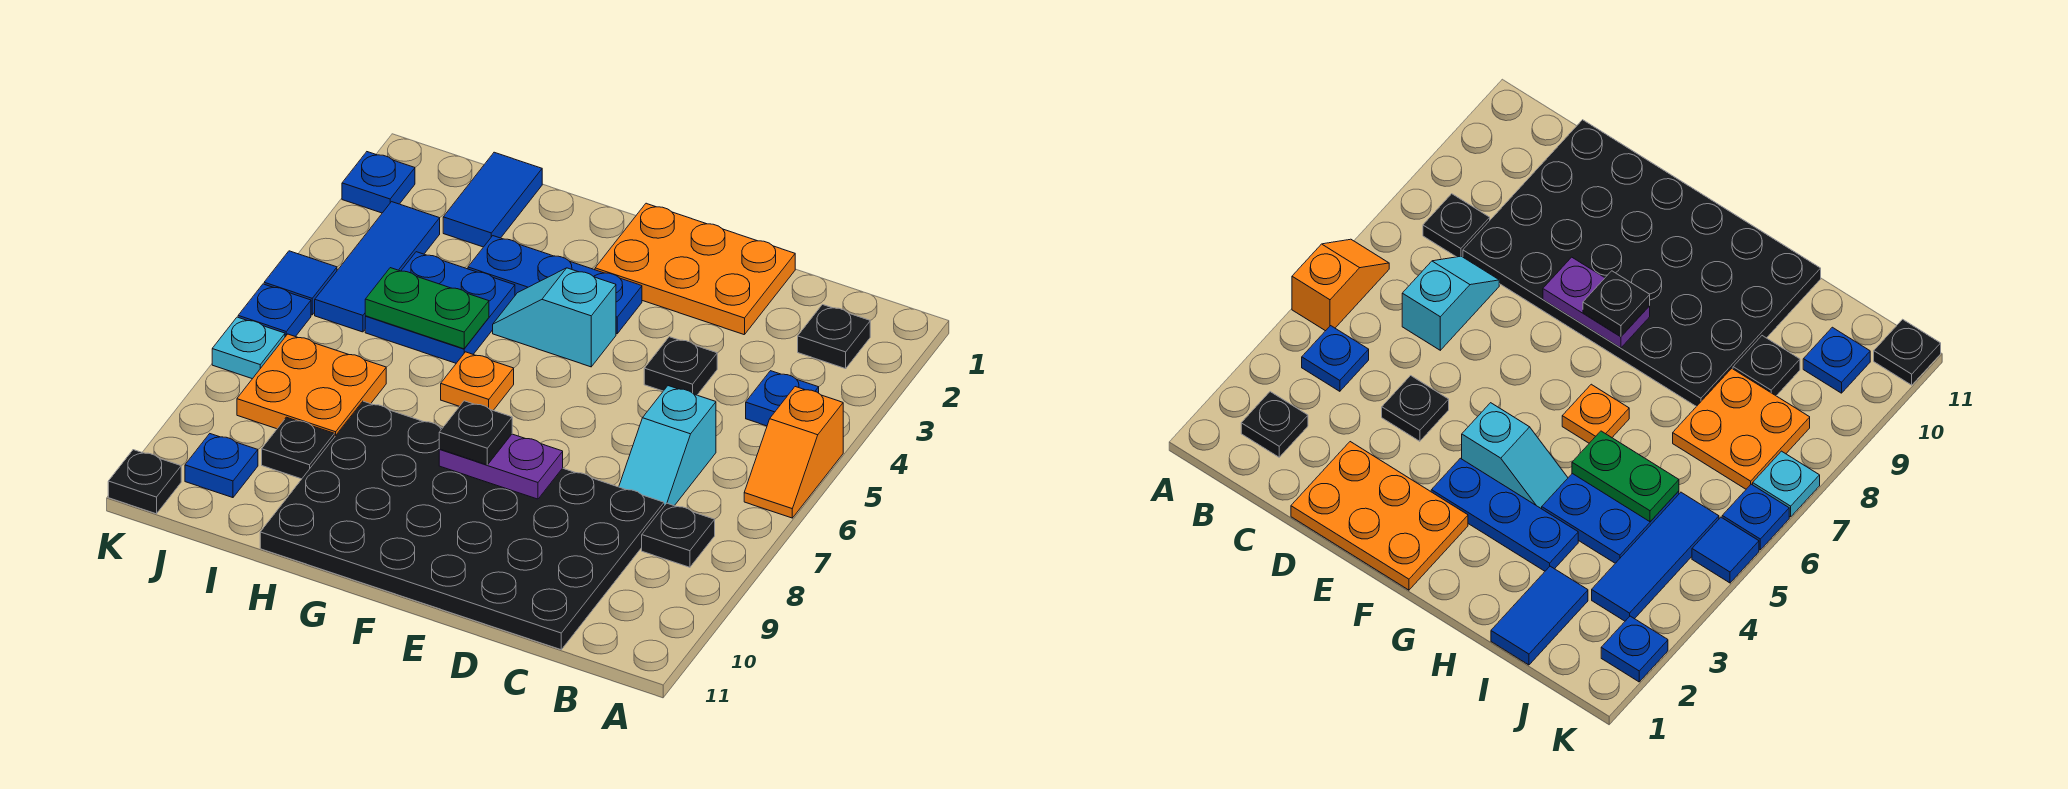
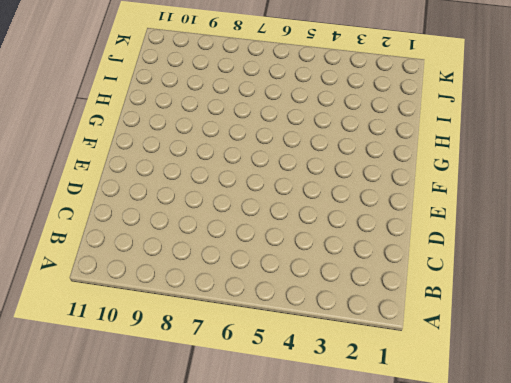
none -> orange 1x2 slope [744,387,843,518]
none -> black 1x1 plate [798,305,870,369]
none -> blue 1x1 plate [746,371,819,426]

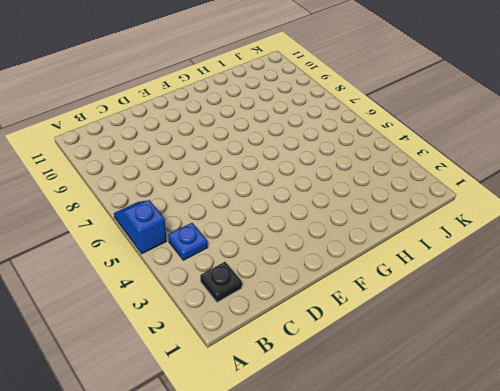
blue 1x2 slope [114,200,167,254] -> orange 1x2 slope [744,387,843,518]
none -> black 1x1 plate [642,503,715,567]
none -> cyan 1x2 slope [619,386,716,506]
none -> black 4x6 plate [260,401,664,650]

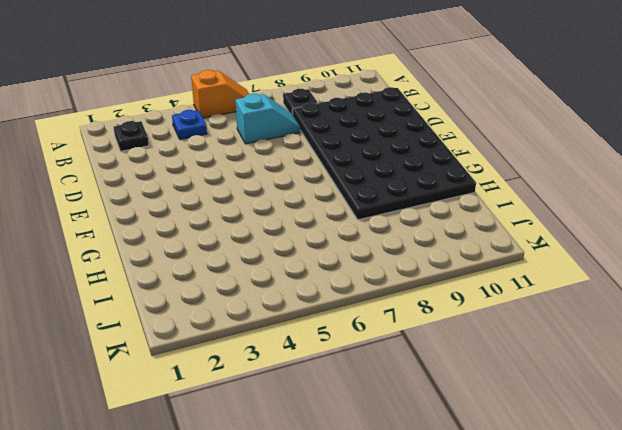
none -> orange 2x3 plate [595,203,795,335]
none -> black 1x1 plate [644,337,717,395]
none -> blue 1x3 plate [468,236,642,334]

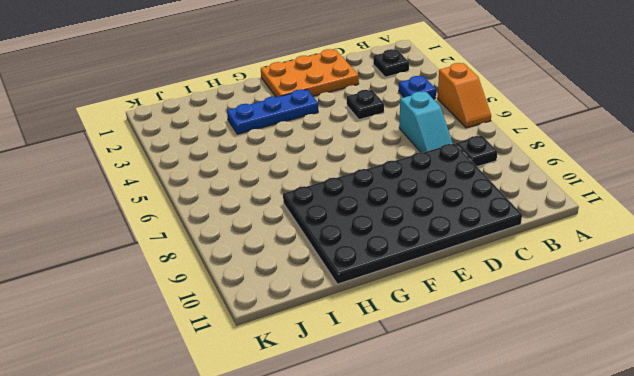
none -> cyan 1x2 slope [493,268,616,367]
none -> orange 1x1 plate [441,352,514,410]
none -> blue 2x2 plate [365,252,515,363]

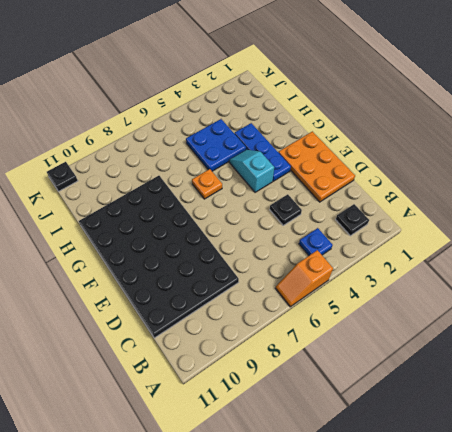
none -> black 1x1 plate [642,503,715,567]
none -> cyan 1x2 slope [619,386,716,506]
none -> blue 1x2 tile [443,152,542,247]

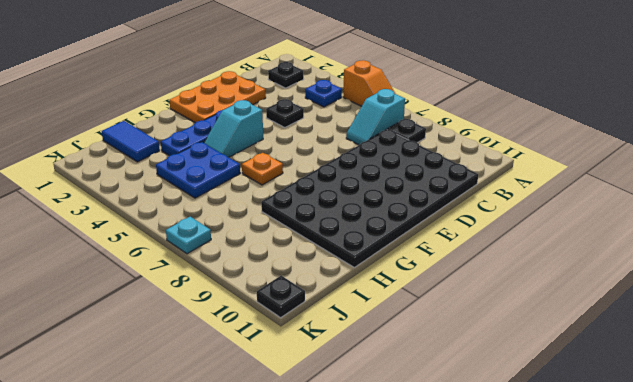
cyan 1x2 slope [346,89,405,145] -> cyan 1x2 slope turned to [619,386,716,506]
none -> orange 2x2 plate [237,334,386,437]
none -> black 1x1 plate [262,417,334,479]
none -> blue 1x3 tile [315,202,440,332]

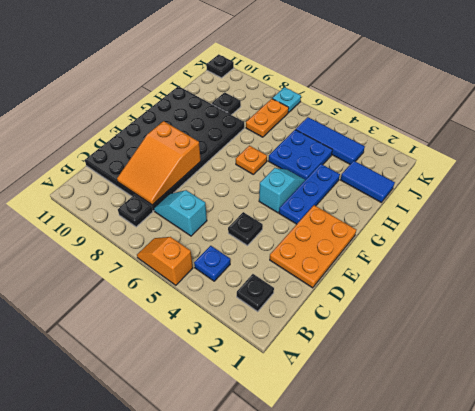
orange 2x3 slope [117,121,201,205] -> purple 1x2 plate [439,434,563,499]
orange 1x2 plate [246,99,289,137] -> orange 2x2 plate [237,334,386,437]
none -> blue 1x1 plate [185,434,258,498]
none -> blue 1x1 plate [342,152,415,213]
none -> blue 1x1 tile [264,251,337,315]

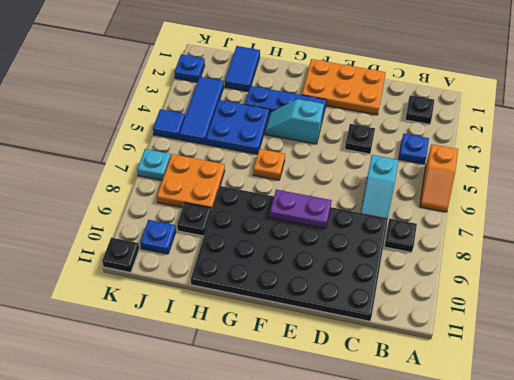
none -> blue 1x1 plate [238,284,311,337]
none -> green 1x2 plate [365,268,489,349]
none -> black 1x1 plate [439,401,512,465]

